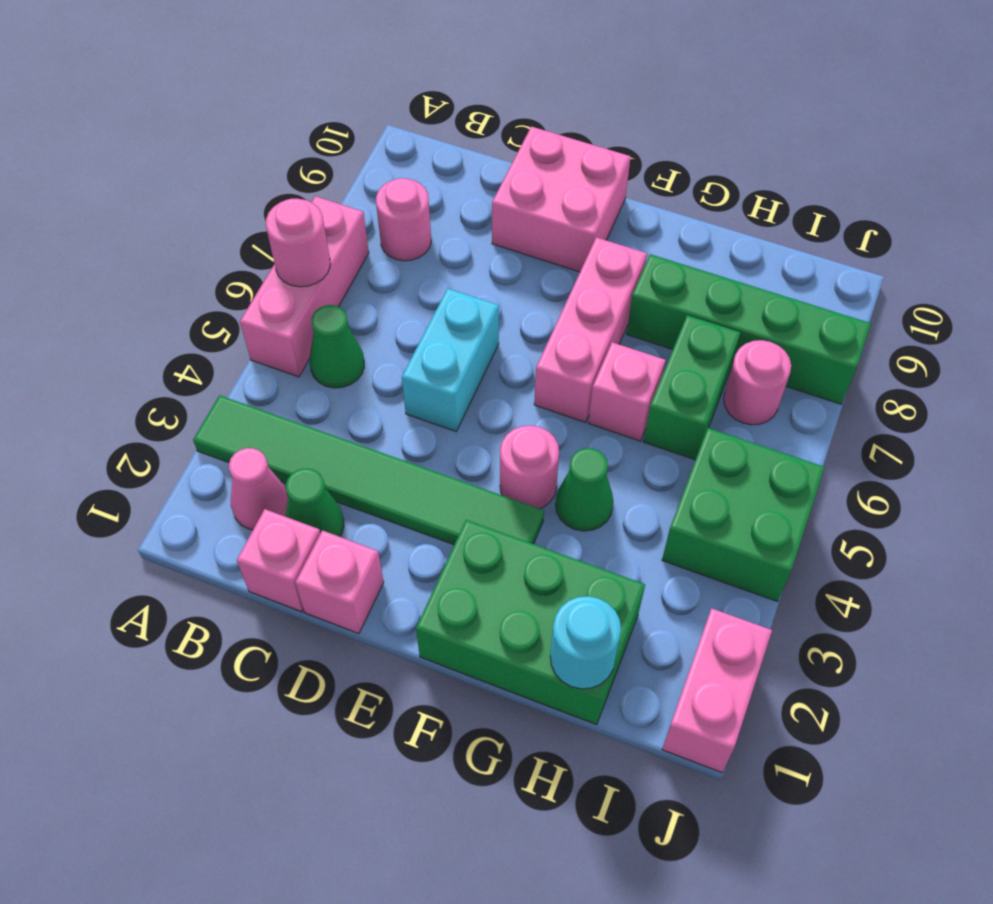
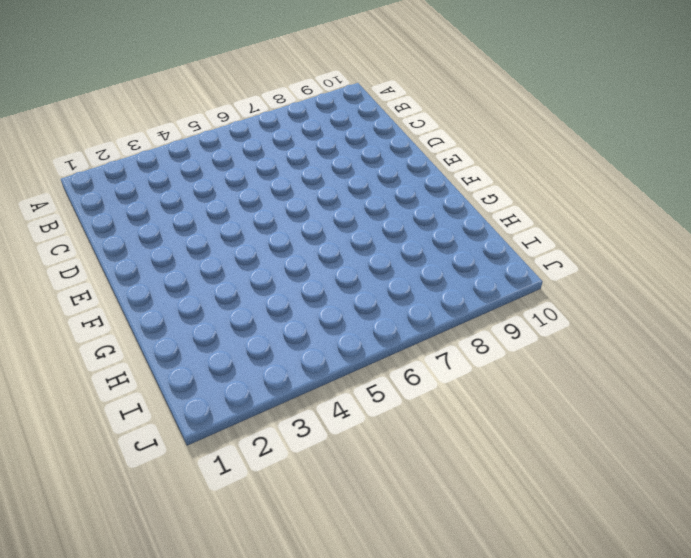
none -> green 1x6 tile [193,395,544,545]
none -> pink 1x3 brick [240,196,369,377]
none -> pink 1x1 cone [229,448,288,530]

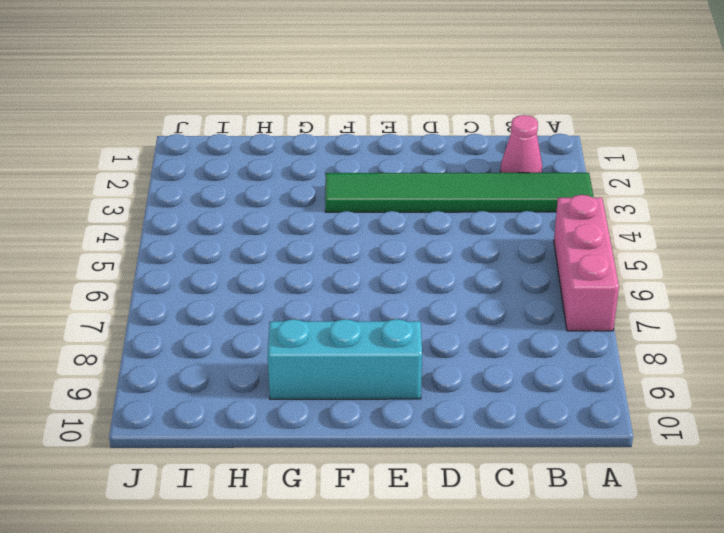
cyan 1x3 brick [268,319,422,399] -> pink 2x2 brick [492,126,631,272]
none -> green 1x1 cone [310,305,364,388]
none -> pink 1x1 round brick [376,178,431,261]
none -> pink 1x1 brick [237,509,321,612]

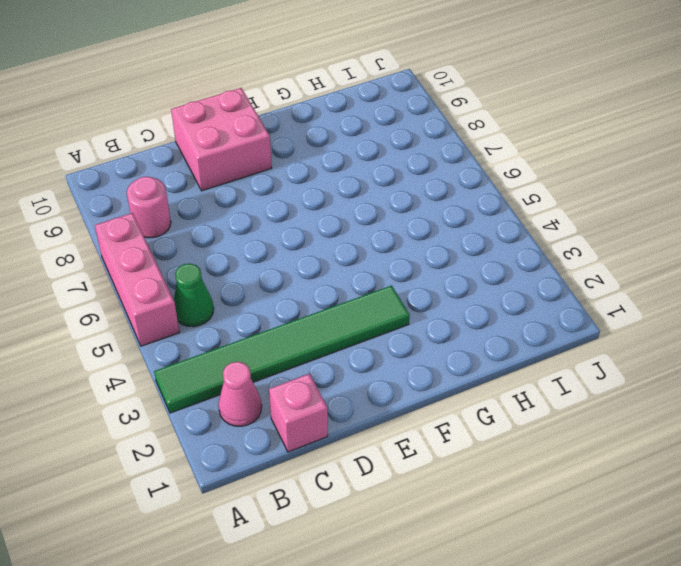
none -> green 1x1 cone [285,469,344,537]
none -> pink 1x1 brick [295,531,384,634]
none -> cyan 1x2 brick [402,289,499,431]

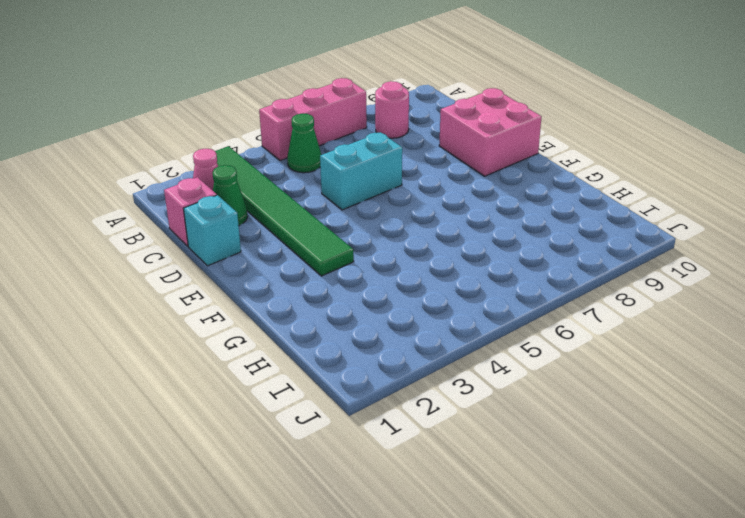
cyan 1x1 brick [183,195,241,266] -> pink 1x1 brick [295,531,384,634]
none -> green 2x3 brick [416,520,645,725]
none -> pink 1x1 round brick [500,425,559,509]
none -> pink 1x3 brick [534,237,647,422]

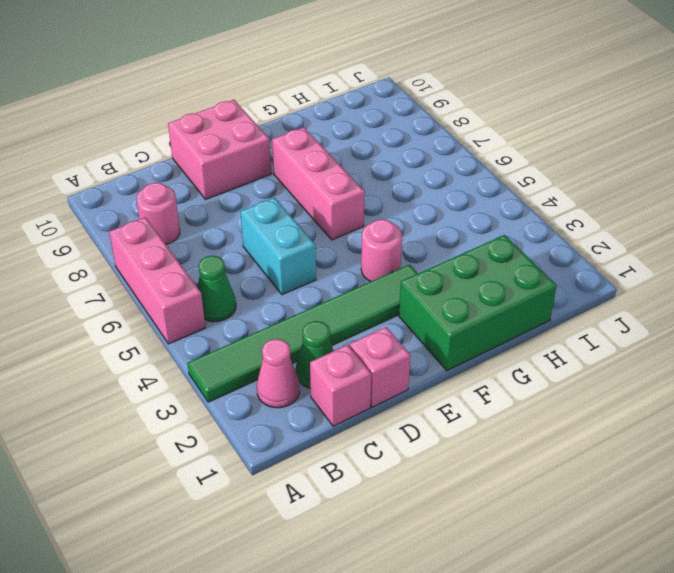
none -> green 1x1 cone [556,448,613,531]
none -> pink 1x1 brick [588,342,665,441]
none -> green 1x4 brick [627,254,871,404]

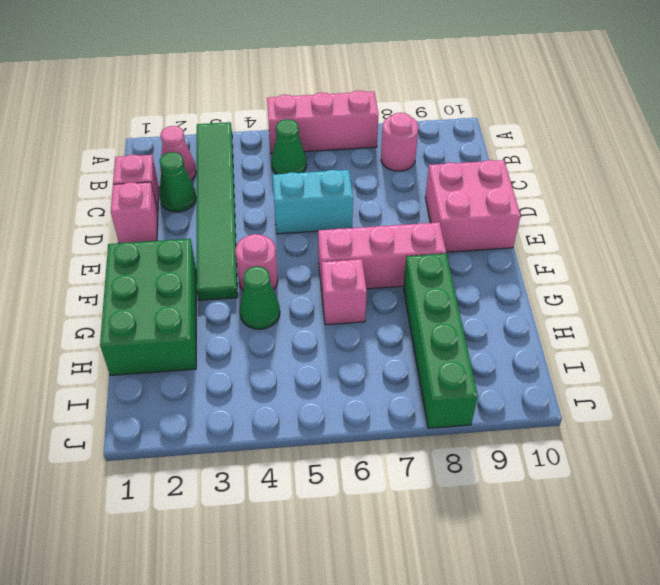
none -> green 1x2 brick [643,315,741,460]
none -> green 2x2 brick [662,428,825,601]
none -> pink 1x1 round brick [724,340,791,425]

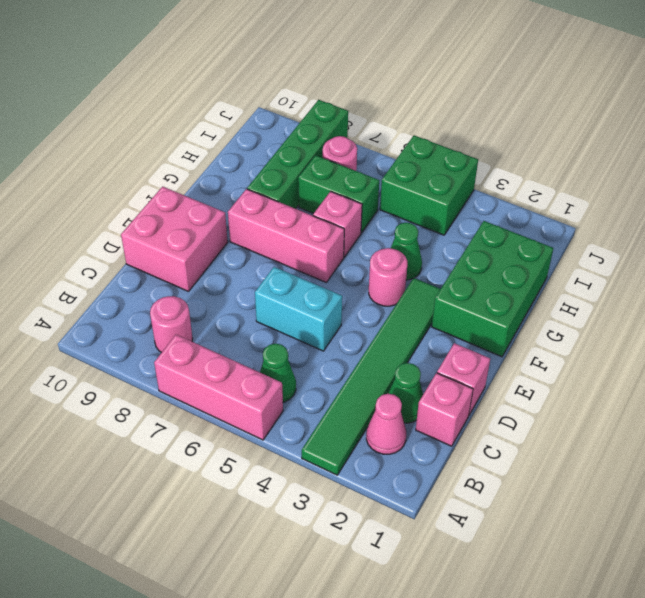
none -> pink 1x2 brick [662,608,772,773]
none -> pink 1x1 round brick [266,199,330,287]
none -> cyan 1x1 round brick [550,596,621,689]

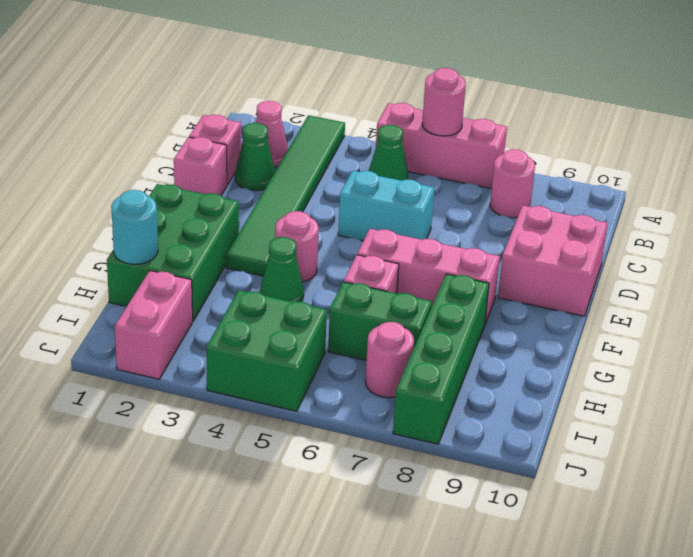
pink 1x2 brick [115,271,192,379] -> pink 1x2 brick turned to [662,608,772,773]

